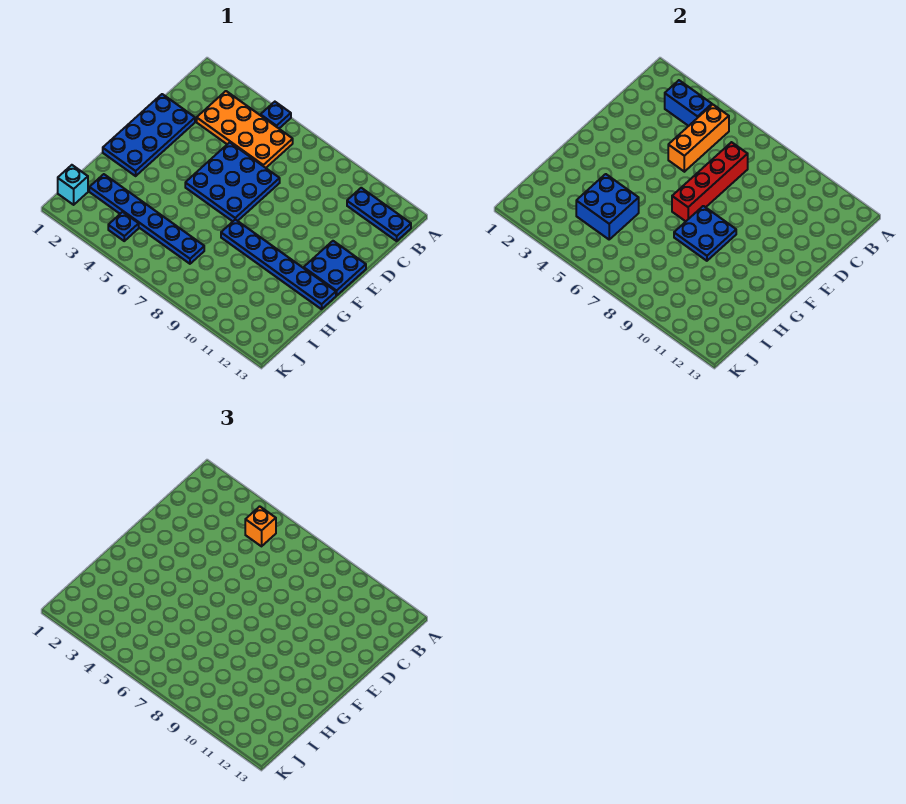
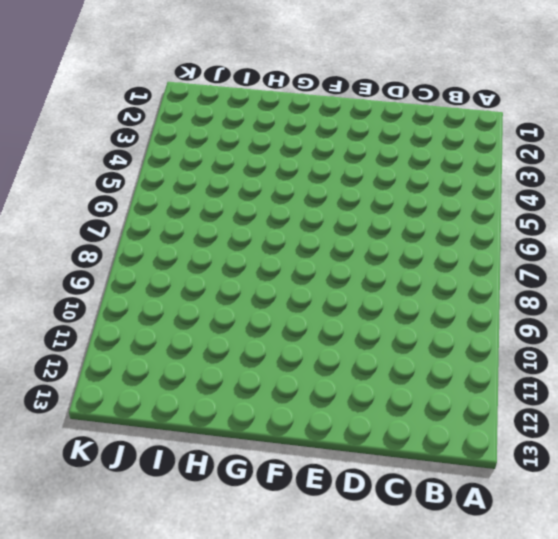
none -> blue 1x1 plate [261,102,291,128]
none -> orange 2x4 plate [197,91,293,168]
none -> blue 1x3 plate [347,188,411,241]

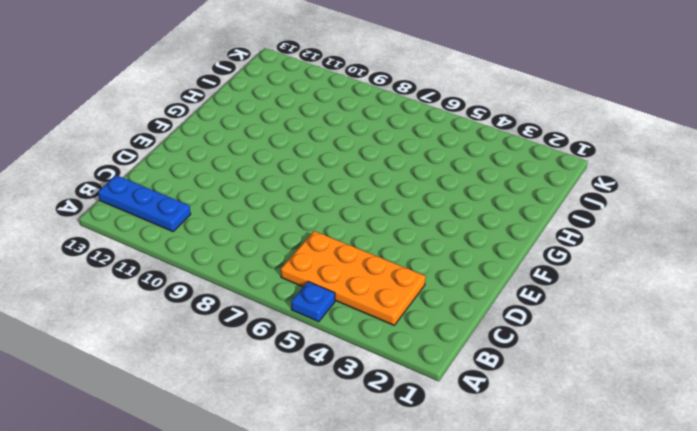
none -> blue 2x4 plate [103,94,195,176]
none -> blue 3x3 plate [185,142,280,221]
none -> blue 2x2 plate [304,241,366,296]

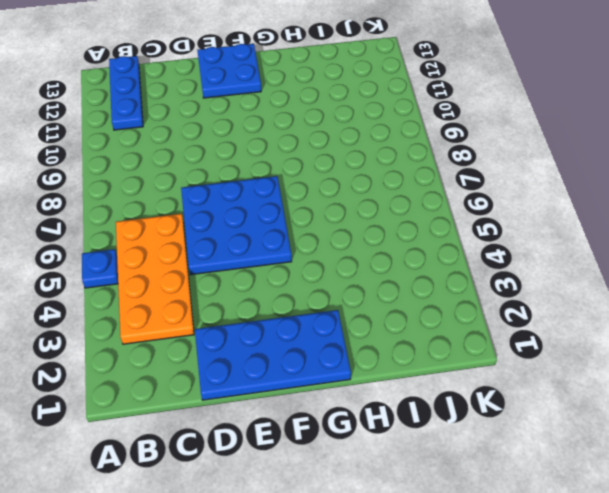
none -> blue 1x6 plate [221,219,336,309]
none -> blue 1x6 plate [89,174,204,264]
none -> cyan 1x1 brick [58,165,88,205]

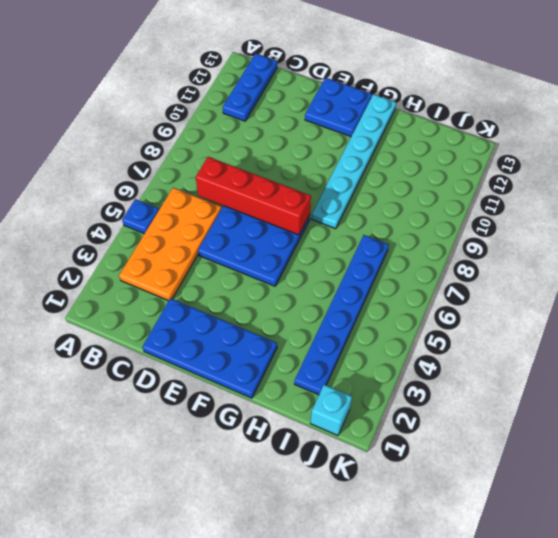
cyan 1x6 plate [311,94,396,229] -> blue 1x6 plate [221,219,336,309]
none -> blue 1x1 plate [108,212,139,241]
none -> blue 1x2 brick [665,80,712,126]
none -> orange 1x3 brick [668,104,729,172]

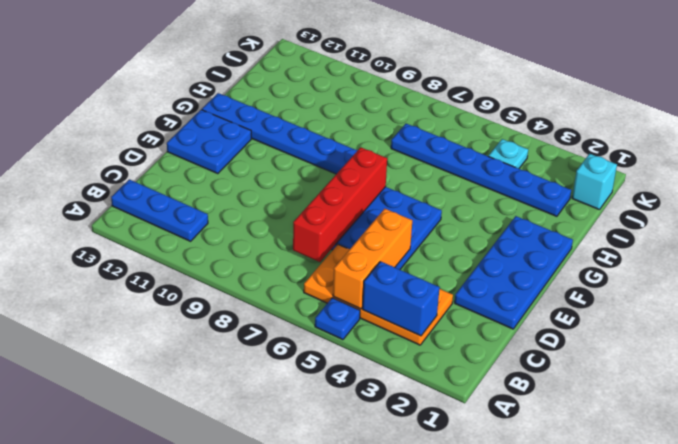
cyan 1x1 plate [488,139,528,169] -> blue 1x1 plate [108,212,139,241]
none -> blue 2x2 plate [674,206,736,261]
none -> blue 2x2 brick [576,174,639,239]
none -> orange 1x1 brick [245,506,276,546]

